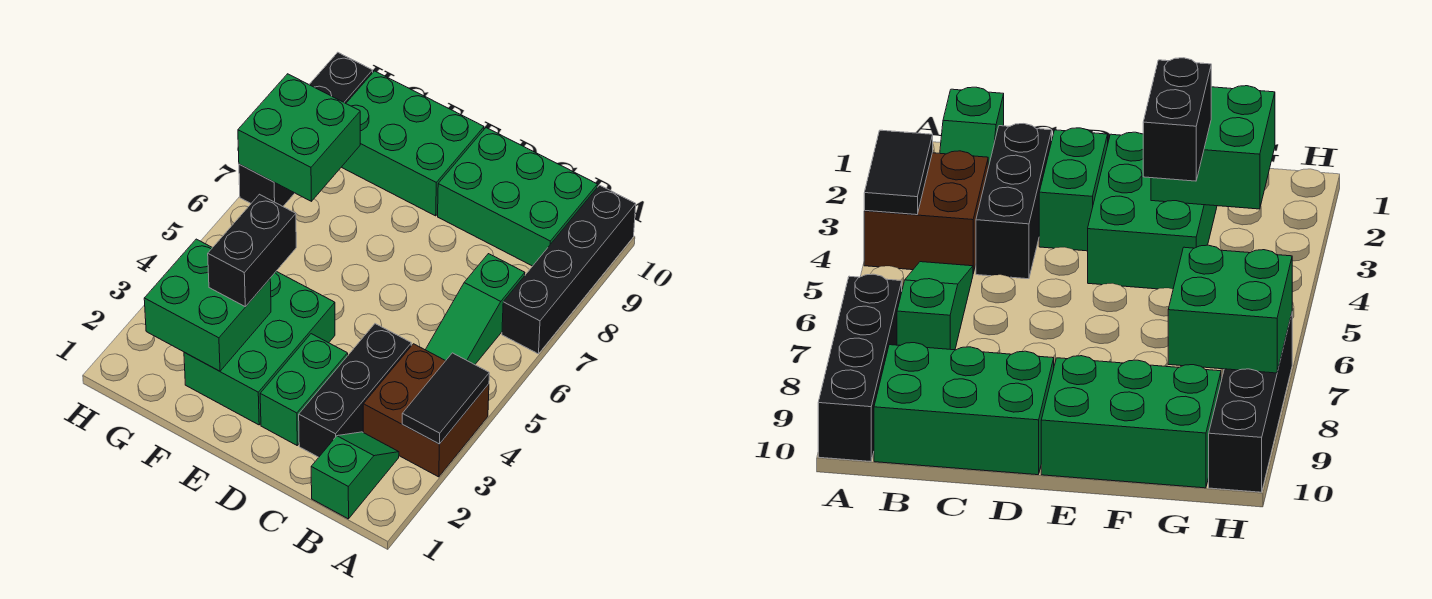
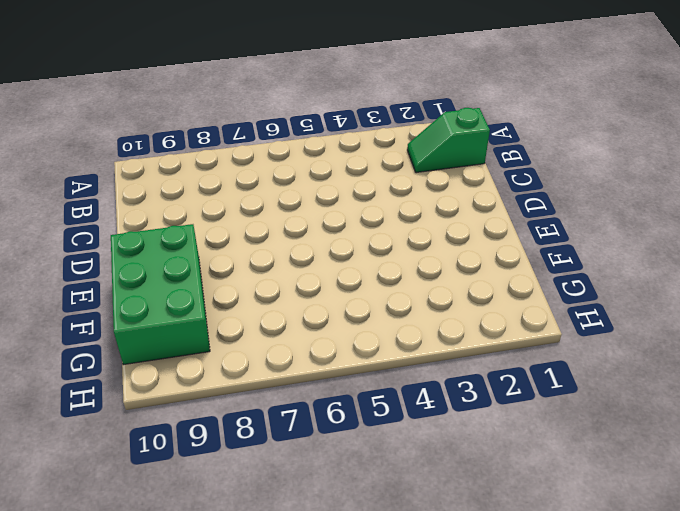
none -> brown 2x2 brick [363,344,489,477]
none -> black 1x4 brick [502,185,636,354]
none -> green 1x3 slope [426,254,525,365]

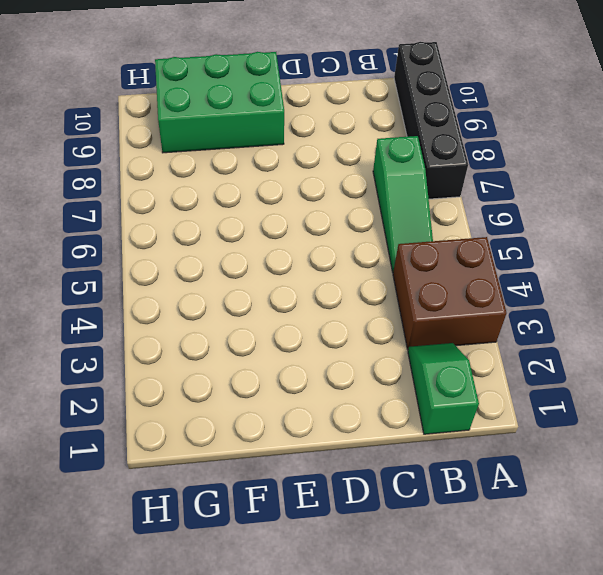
none -> green 2x3 brick [438,128,597,266]
none -> black 1x3 brick [299,324,411,457]
none -> green 1x2 brick [260,334,348,445]

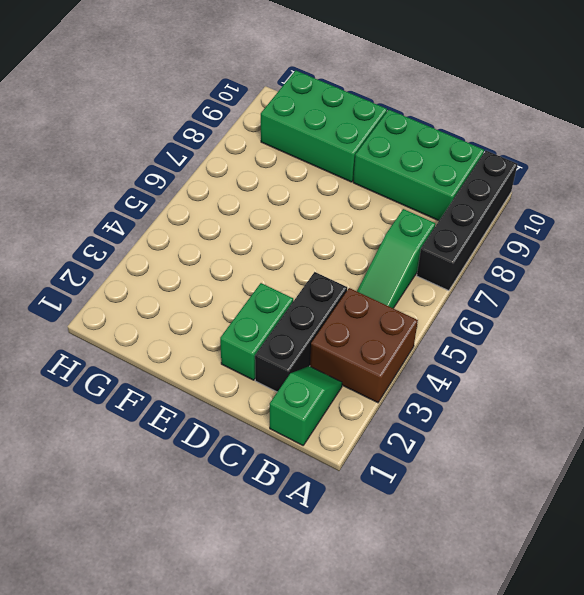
none -> green 2x3 brick [184,271,335,425]
none -> black 1x4 brick [239,52,373,206]
none -> black 1x2 tile [402,353,489,444]

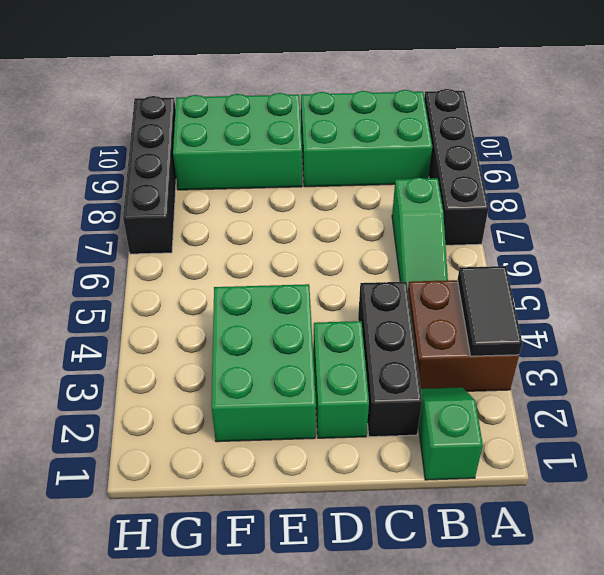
none -> green 2x2 brick [144,239,271,371]
none -> green 2x2 brick [238,74,360,201]
none -> black 1x2 brick [208,194,296,307]

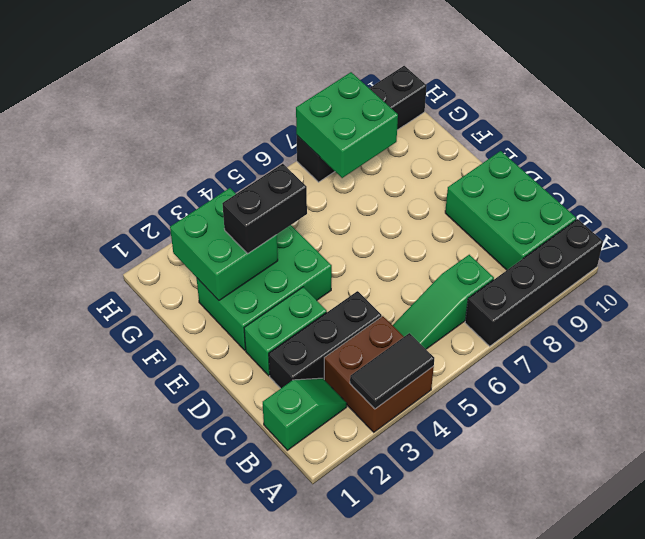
none -> green 2x3 brick [342,71,484,216]

